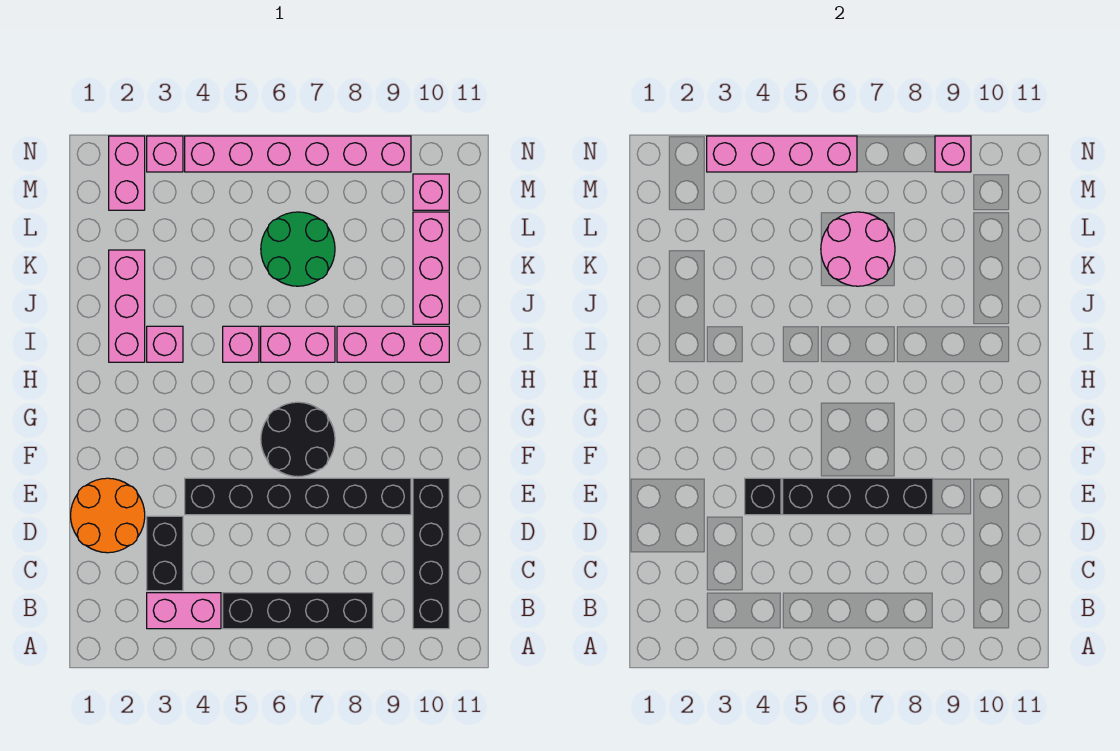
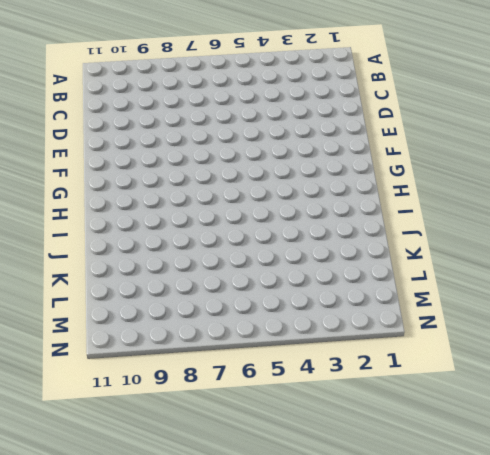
none -> pink 1x2 brick [147,593,221,629]
none -> black 1x4 brick [223,593,373,629]
none -> black 1x4 brick [413,478,449,629]

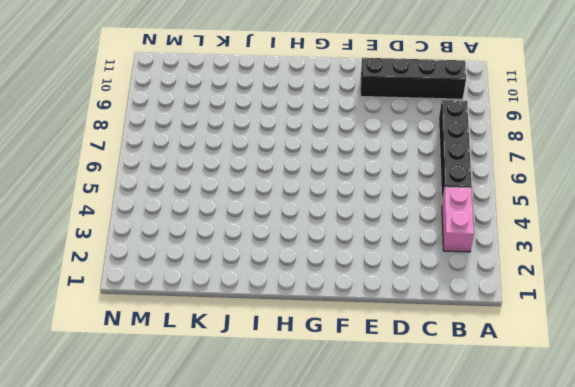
none -> black 1x2 brick [147,516,183,591]
none -> orange 2x2 round brick [71,478,145,553]
none -> black 1x6 brick [185,478,411,515]

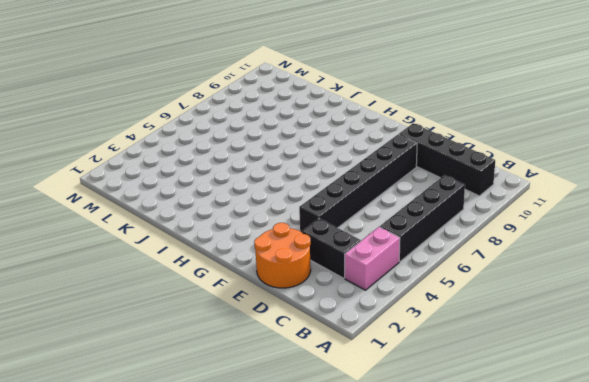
none -> black 2x2 round brick [261,402,335,477]
none -> pink 1x3 brick [109,250,145,362]
none -> pink 1x1 brick [147,326,183,362]

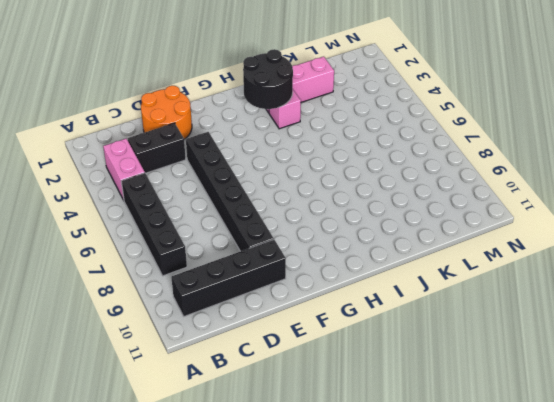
black 2x2 round brick [243,49,293,109] -> black 2x2 round brick moved to [261,402,335,477]
none -> pink 1x1 brick [223,326,259,362]
none -> pink 1x2 brick [261,326,335,362]
none -> pink 1x3 brick [337,326,449,362]

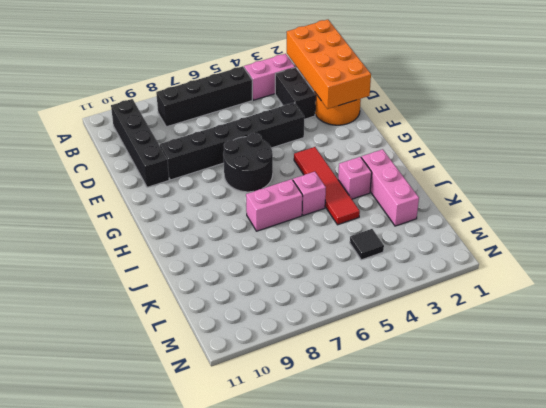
orange 2x4 brick [287,20,371,109] -> none
red 1x4 tile [294,147,360,225] -> none
black 1x1 tile [350,229,384,260] -> none
none -> pink 1x3 brick [337,326,449,362]
none -> pink 1x3 brick [413,212,449,324]
none -> green 2x2 round brick [261,212,335,286]

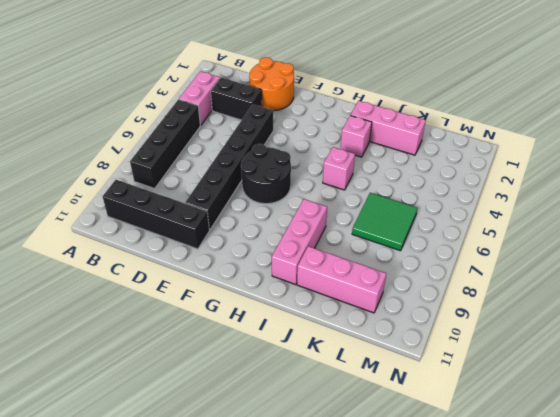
green 2x2 tile [352,193,417,251] -> green 2x2 round brick [261,212,335,286]
none -> pink 1x2 brick [261,326,335,362]
none -> pink 1x2 brick [109,136,145,210]
none -> pink 1x1 brick [413,174,449,210]

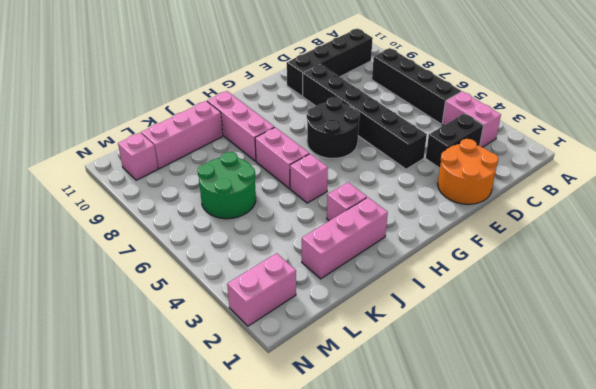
none -> pink 1x1 brick [147,136,183,172]
none -> pink 1x6 brick [185,136,411,172]
none -> black 1x1 brick [745,478,781,515]

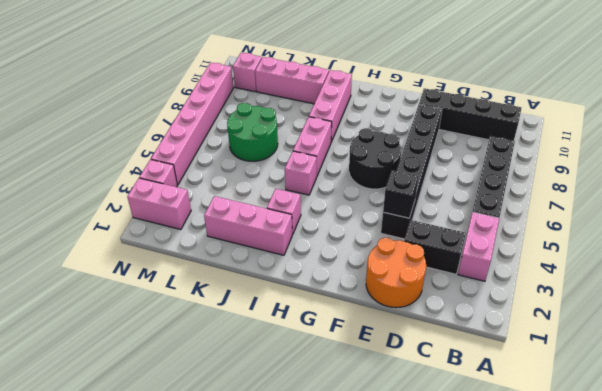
none -> black 1x4 brick [783,478,933,515]
none -> pink 2x2 round brick [821,212,895,286]
none -> pink 1x4 brick [707,136,857,172]

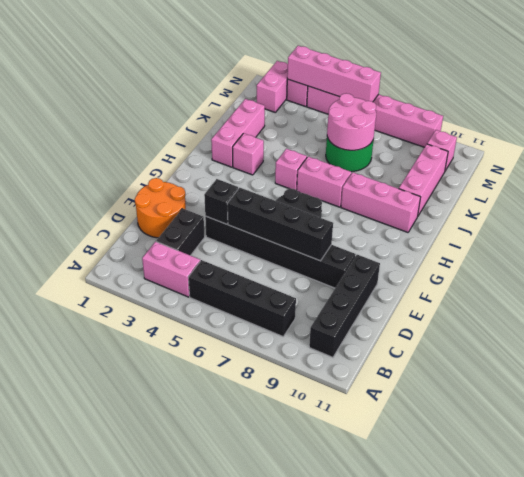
none -> pink 1x1 brick [935,136,971,172]

